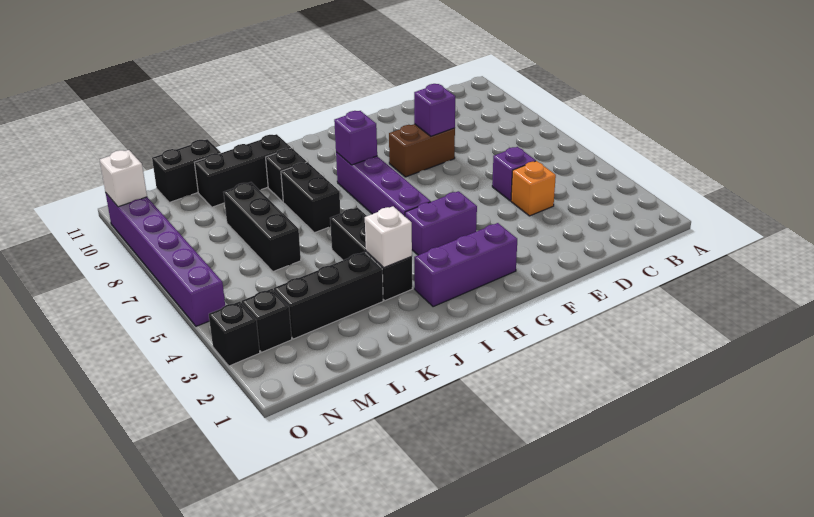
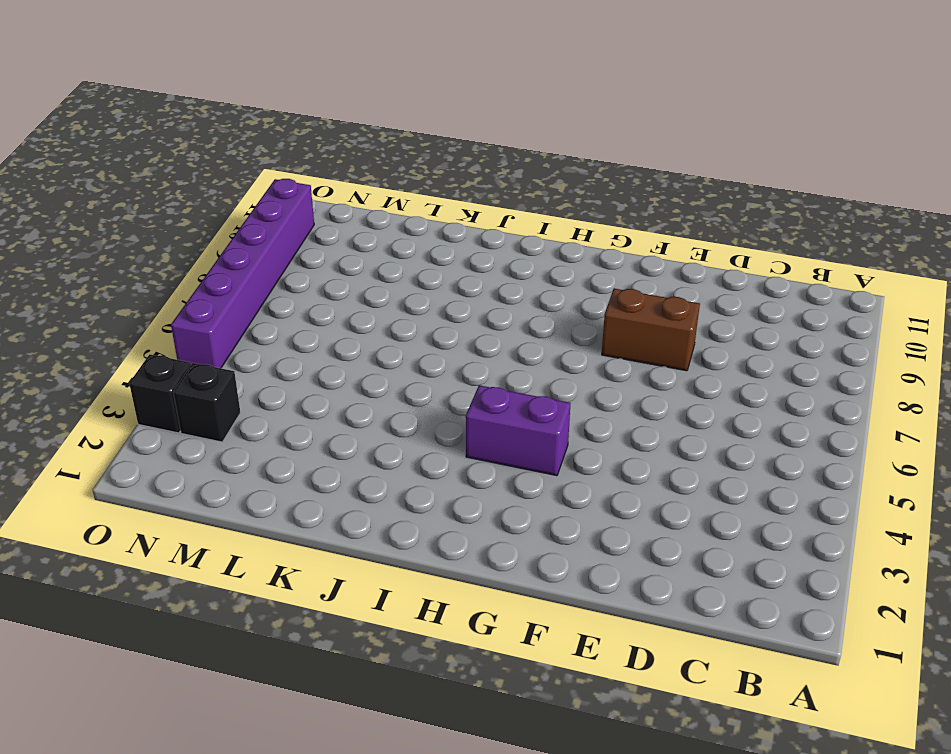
none -> orange 1x1 brick [511,161,556,216]
none -> purple 1x1 brick [492,147,536,201]
none -> purple 1x3 brick [414,223,517,307]

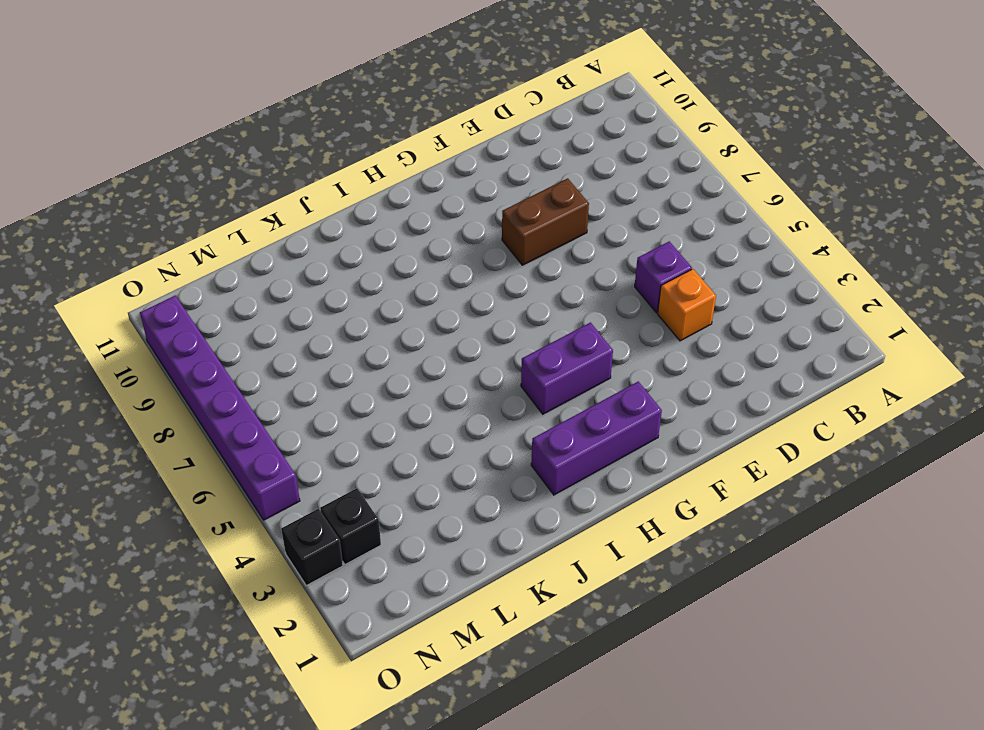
none -> purple 1x4 brick [336,152,431,216]
none -> black 1x3 brick [330,207,412,301]
none -> black 1x2 brick [281,162,341,233]

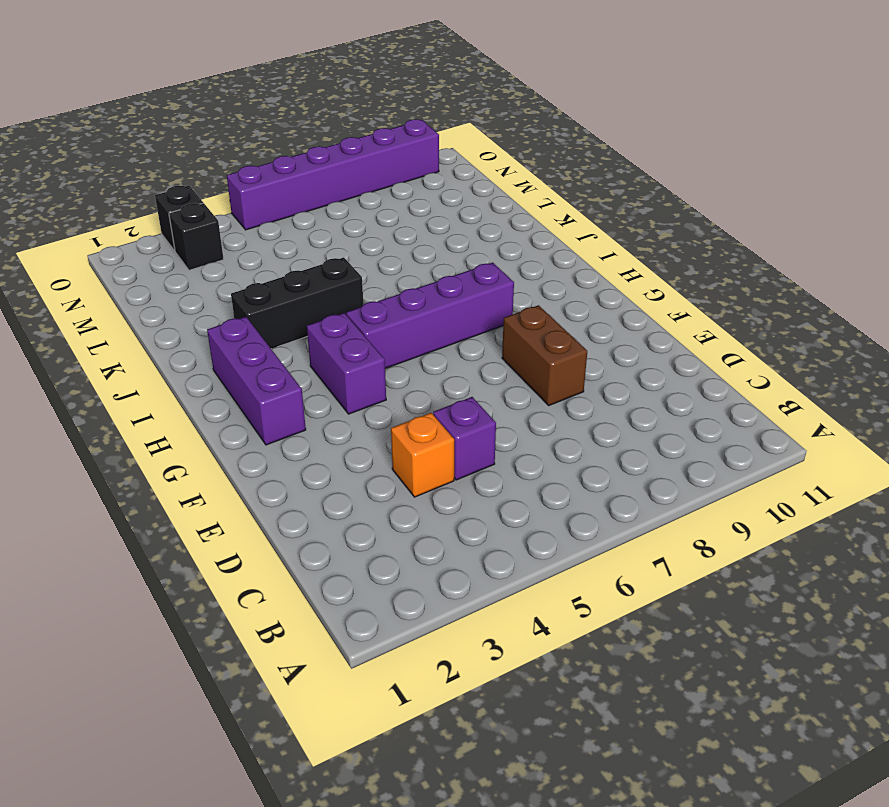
none -> black 1x2 brick [281,162,341,233]
none -> black 1x1 brick [266,148,306,202]
none -> black 1x3 brick [194,134,291,207]

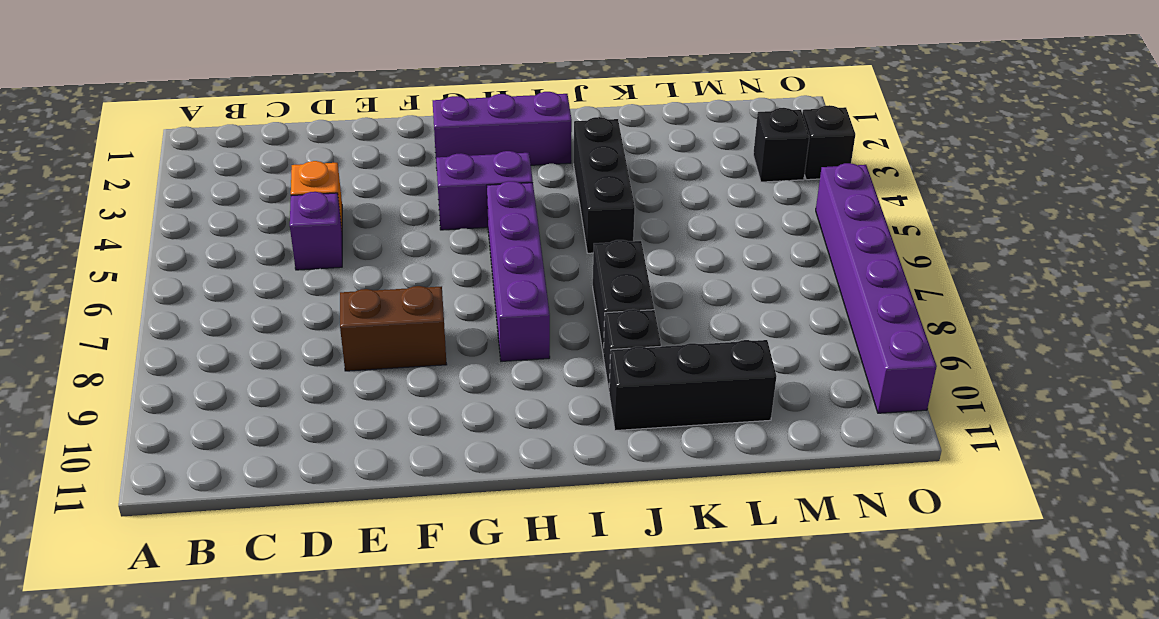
none -> black 1x3 brick [274,252,383,339]
none -> black 1x3 brick [223,182,301,272]
none -> black 1x2 brick [152,139,221,202]

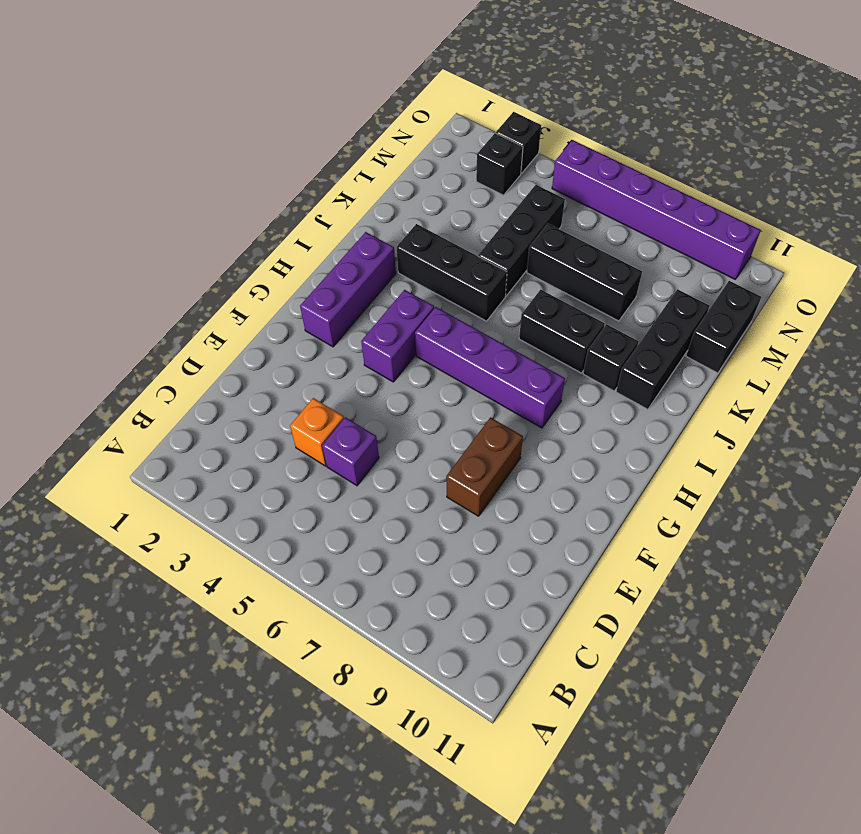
black 1x3 brick [478,185,565,296] -> black 1x3 brick moved to [274,252,383,339]
none -> purple 1x1 brick [414,84,455,136]
none -> purple 1x1 brick [334,111,377,165]
none -> white 1x1 brick [365,206,412,268]

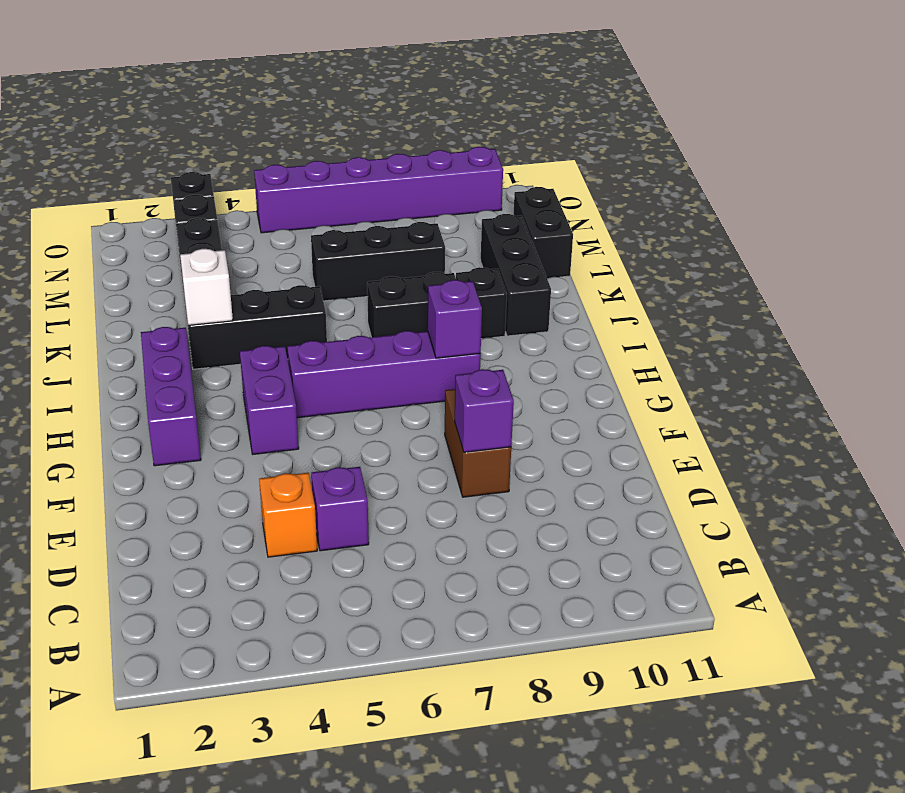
none -> white 1x1 brick [100,150,147,207]

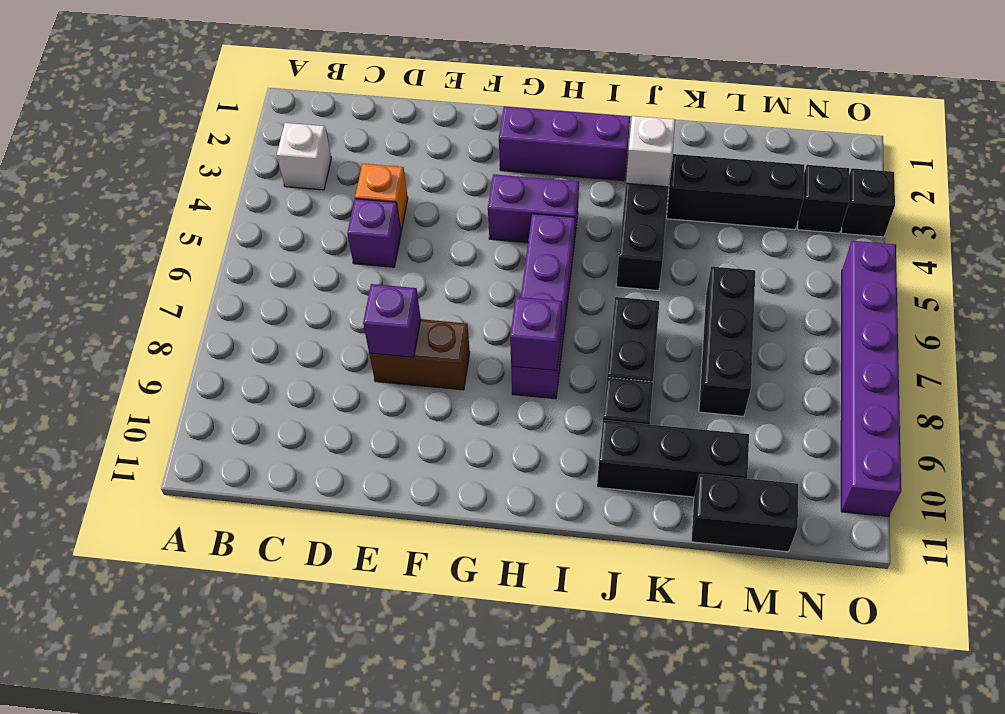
white 1x1 brick [277,123,331,190] -> white 1x1 brick moved to [100,150,147,207]

